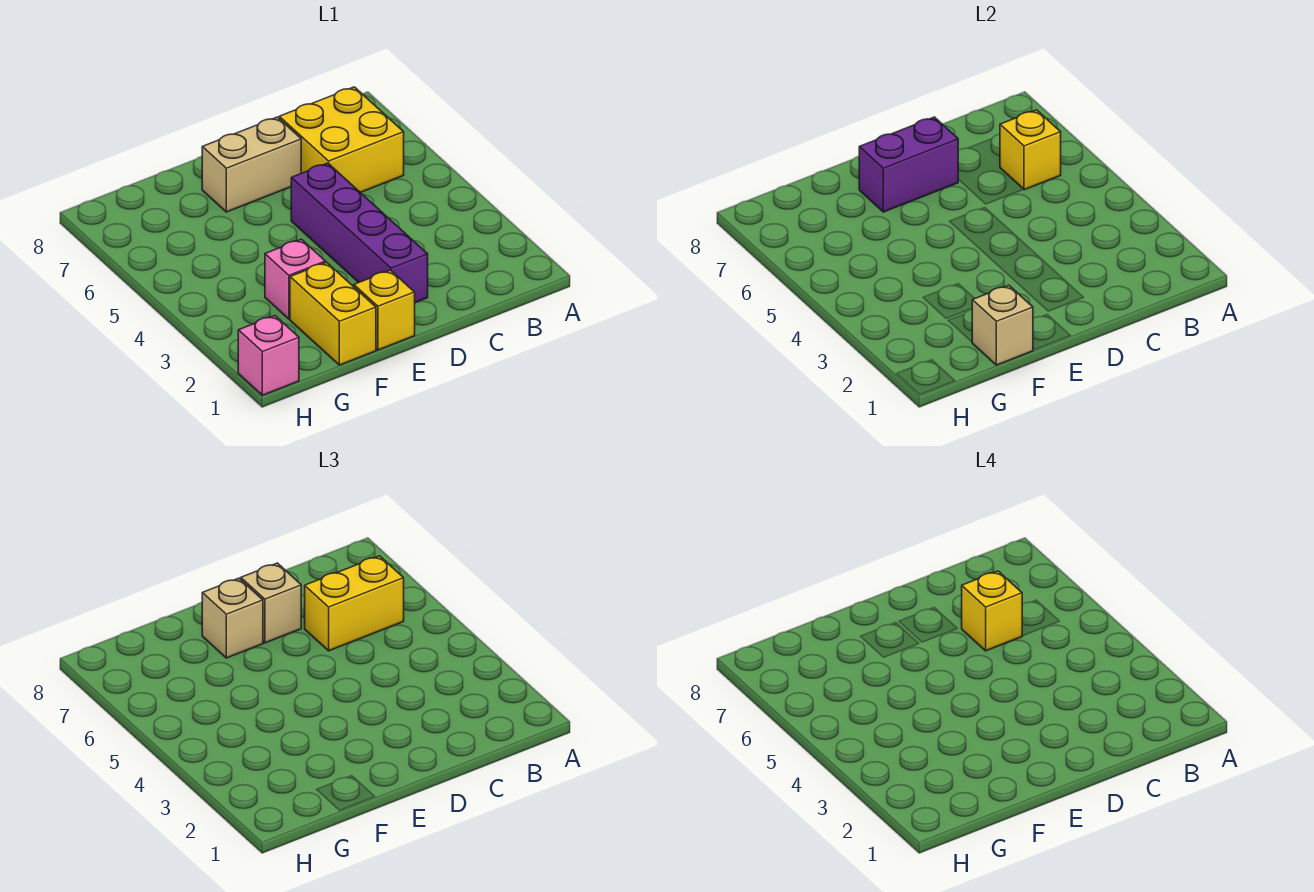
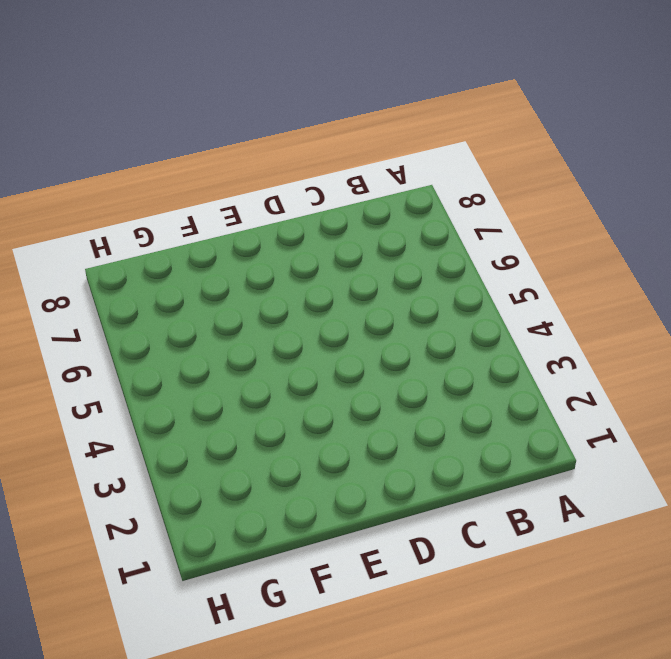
none -> yellow 2x2 brick [279,87,404,193]
none -> purple 1x4 brick [291,163,428,303]
none -> tan 1x2 brick [202,117,301,212]

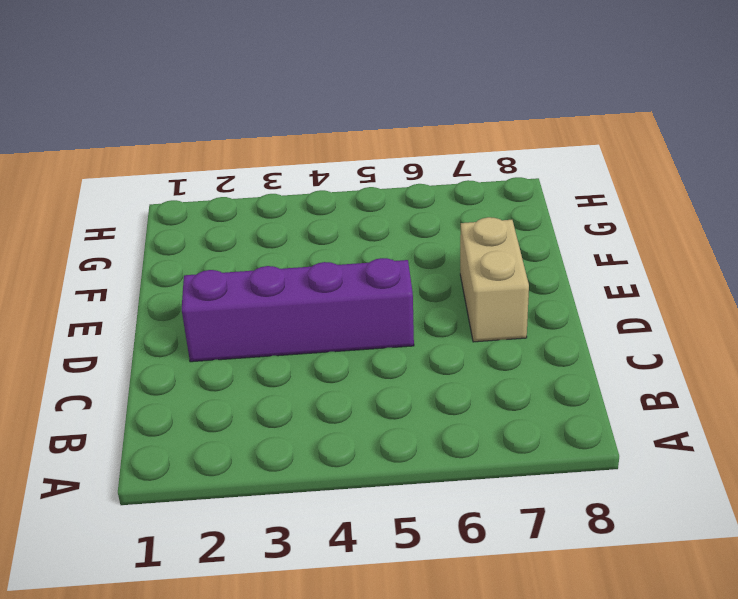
none -> yellow 2x2 brick [279,87,404,193]
none -> yellow 1x1 brick [354,270,415,350]
none -> yellow 1x2 brick [290,262,376,365]

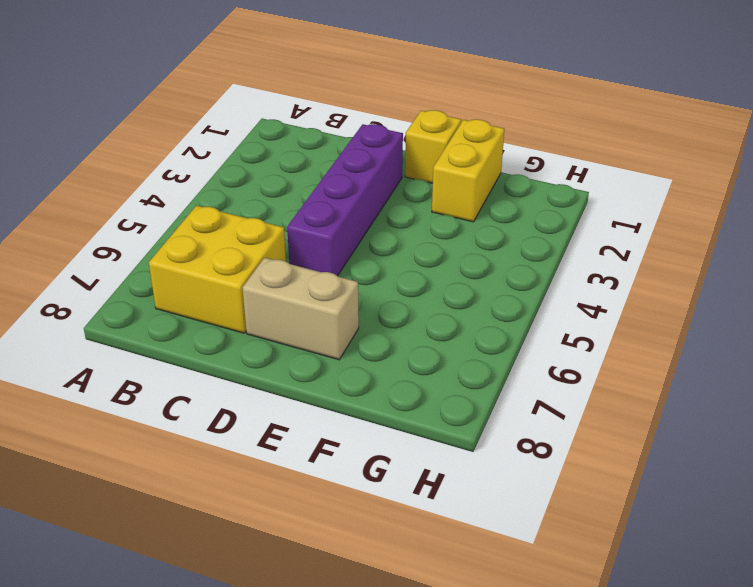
none -> pink 1x1 brick [265,239,326,319]
none -> pink 1x1 brick [238,316,299,395]
none -> yellow 1x1 brick [1000,110,1061,190]

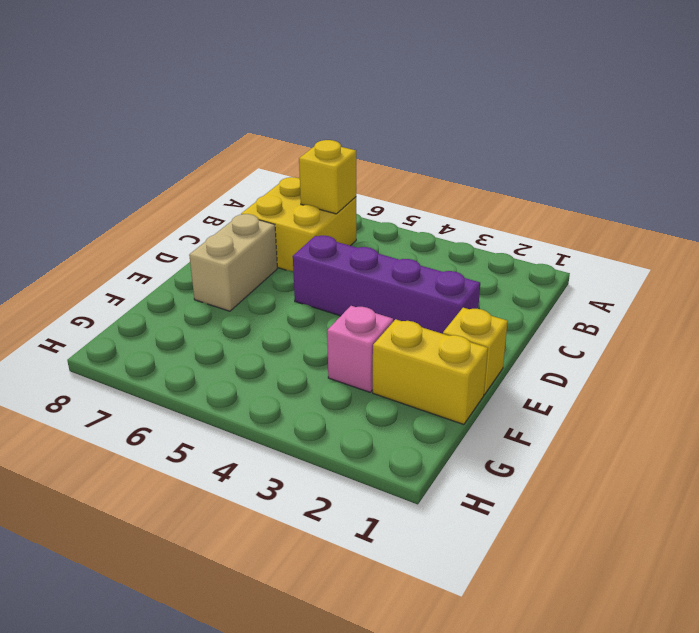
none -> pink 1x1 brick [238,316,299,395]
none -> purple 1x2 brick [859,117,958,212]
none -> tan 1x1 brick [972,285,1033,365]

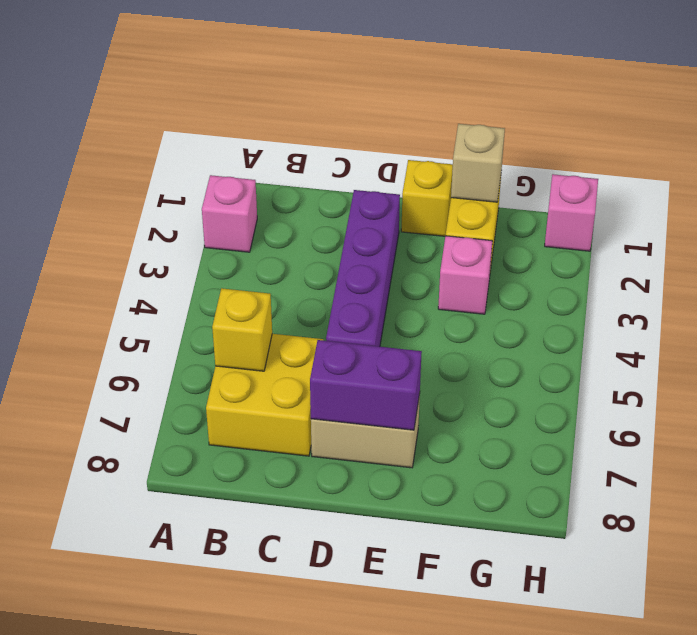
pink 1x1 brick [202,175,257,252] -> none
none -> yellow 1x2 brick [305,556,404,651]
none -> tan 1x1 brick [241,563,301,643]
none -> tan 1x1 brick [202,578,263,658]

